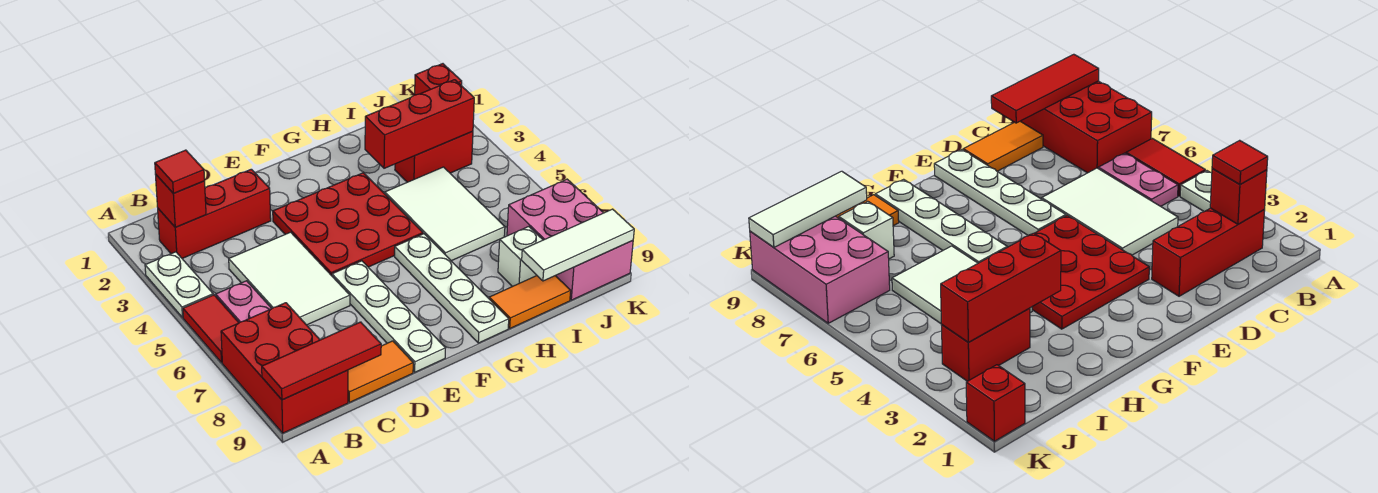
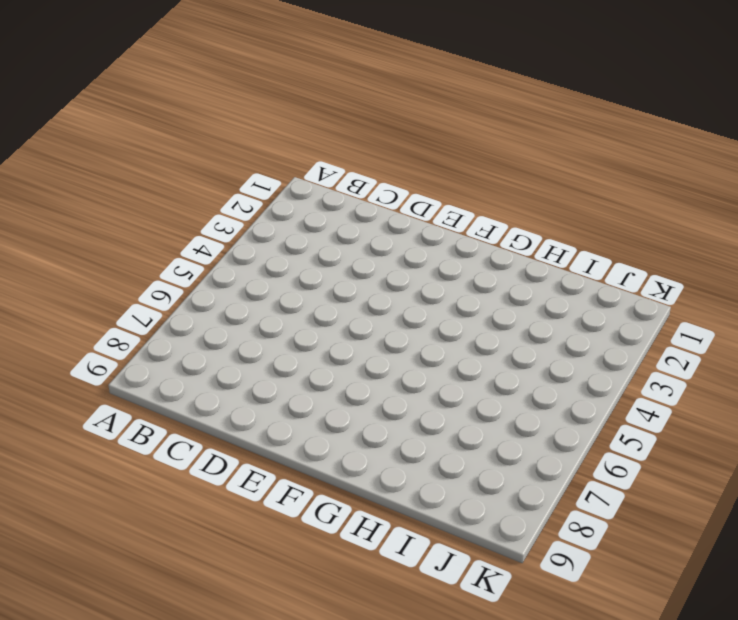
none -> white 1x2 plate [145,252,213,317]
none -> red 1x2 tile [183,295,239,362]
none -> red 2x3 brick [221,303,348,433]

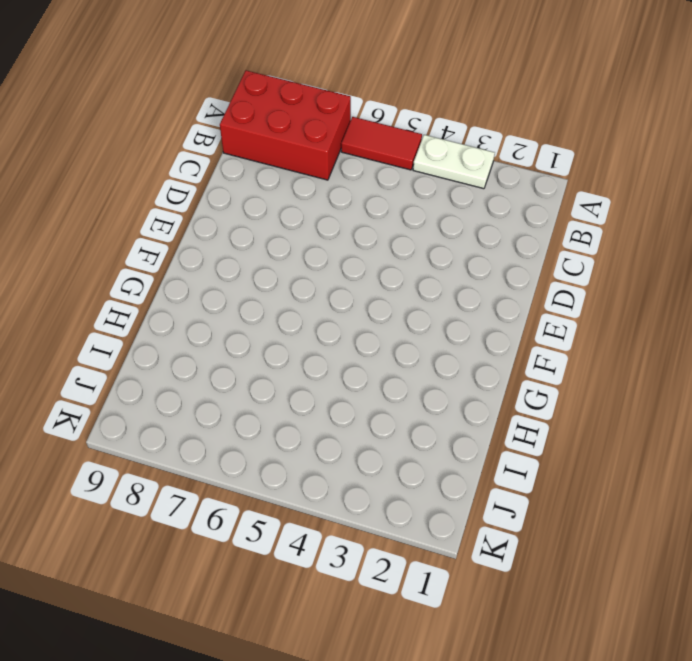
none -> red 1x3 brick [158,169,271,258]
none -> pink 1x2 plate [216,281,272,323]
none -> white 2x3 tile [229,232,350,325]

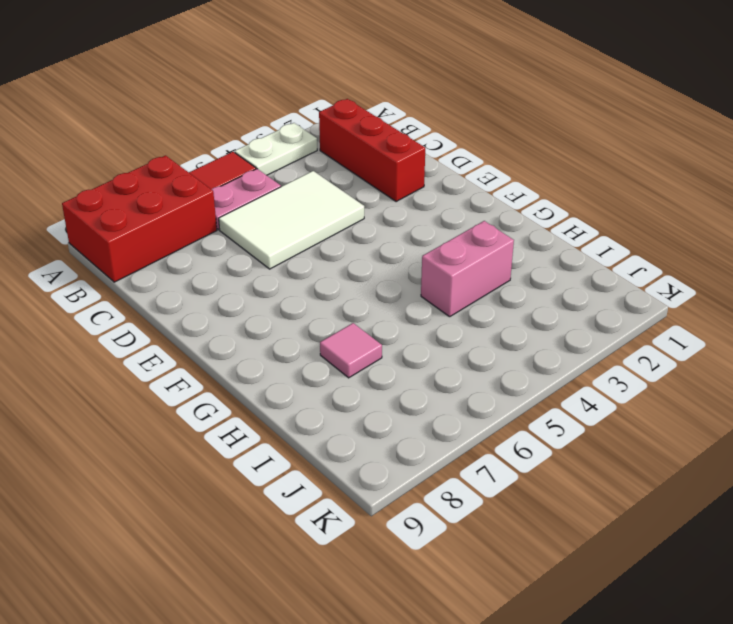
pink 1x2 brick [421,221,514,317] -> white 2x3 tile [385,167,505,261]
pink 1x1 tile [320,323,382,378] -> none
none -> orange 1x2 tile [348,341,413,402]
none -> red 3x3 plate [273,173,423,276]
none -> white 1x4 plate [332,261,445,372]

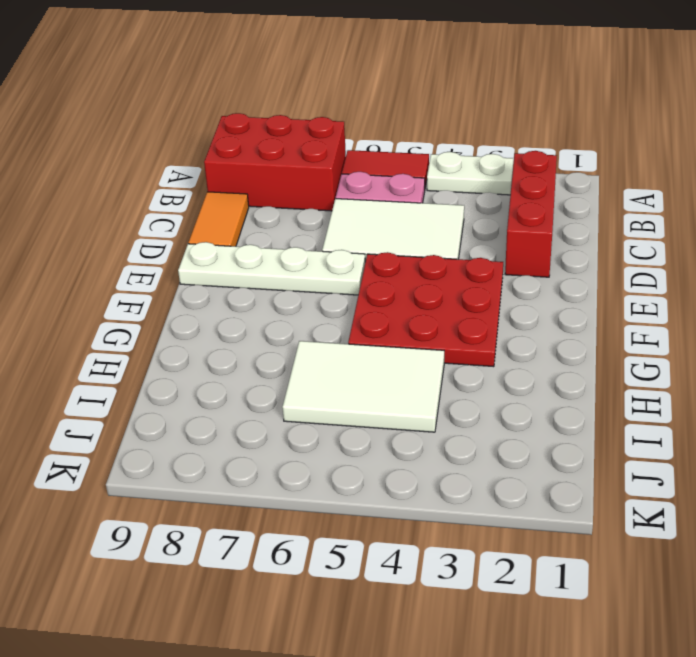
none -> white 1x4 plate [395,234,509,343]
none -> orange 1x2 tile [489,276,571,328]
none -> red 1x2 brick [395,131,473,182]

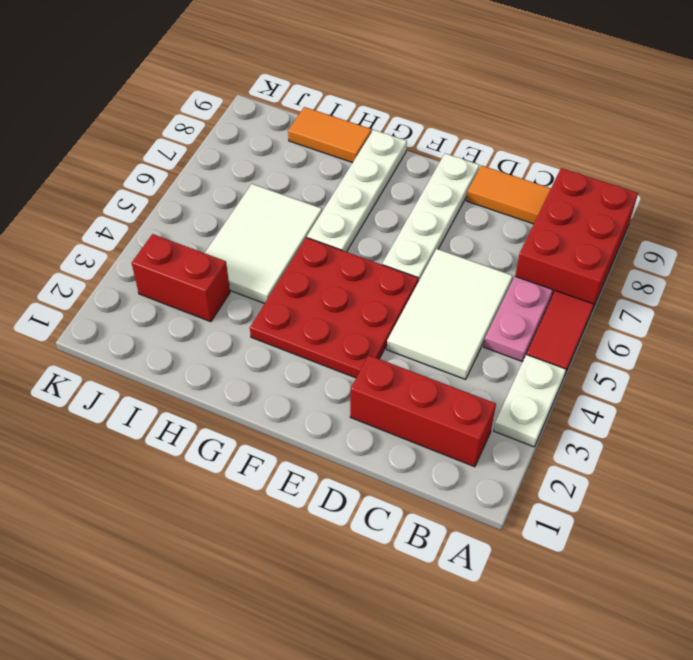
none -> white 1x1 brick [498,227,543,287]
none -> pink 2x3 brick [507,179,633,300]
none -> red 1x1 brick [415,64,462,95]

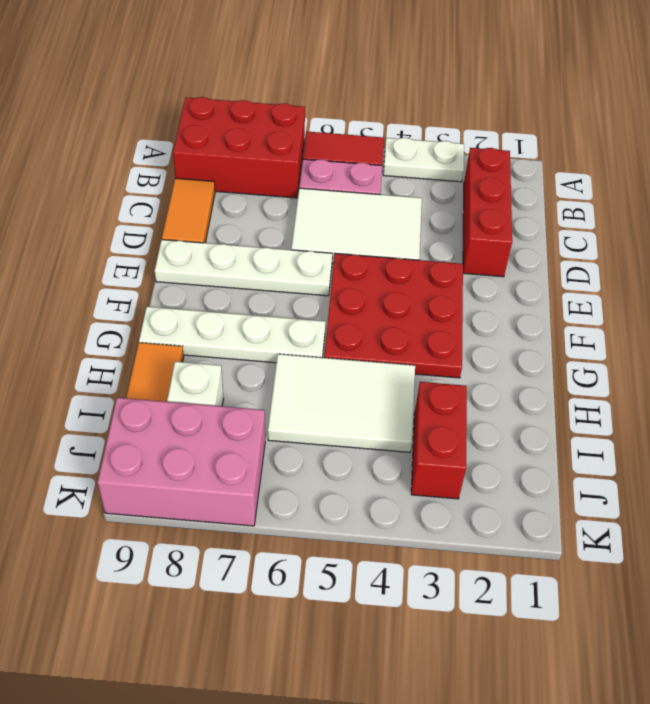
none -> red 1x1 brick [415,64,462,95]
none -> red 1x3 tile [262,322,381,400]
none -> red 1x1 brick [155,174,206,227]

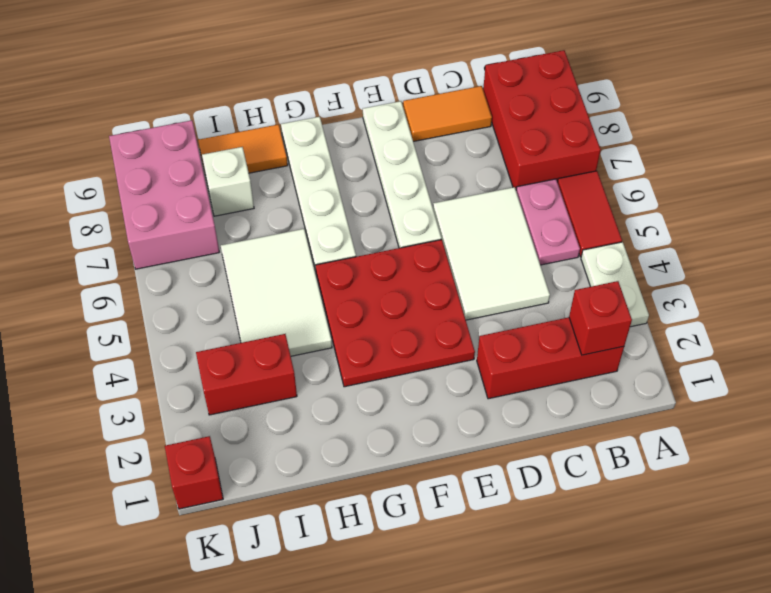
none -> red 1x3 tile [262,322,381,400]
none -> red 1x3 brick [365,80,474,168]
none -> white 1x3 tile [522,209,634,281]

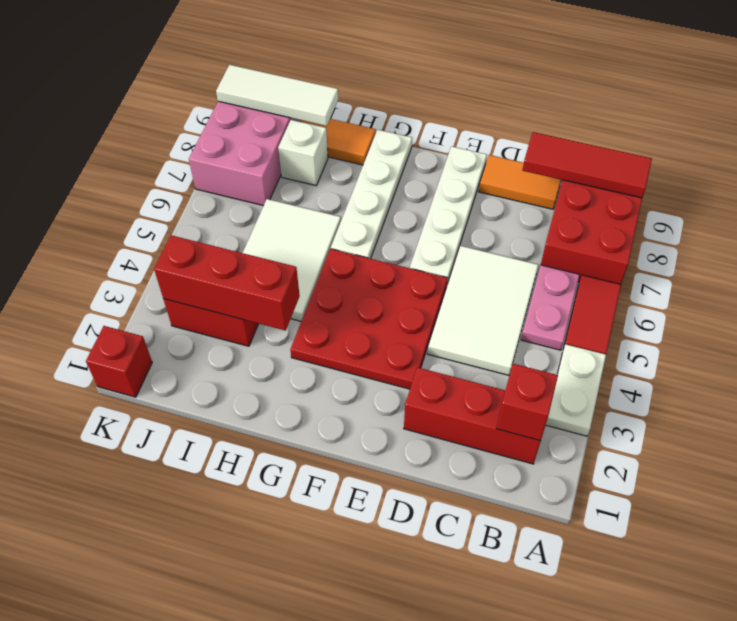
none -> red 1x1 tile [155,150,205,194]

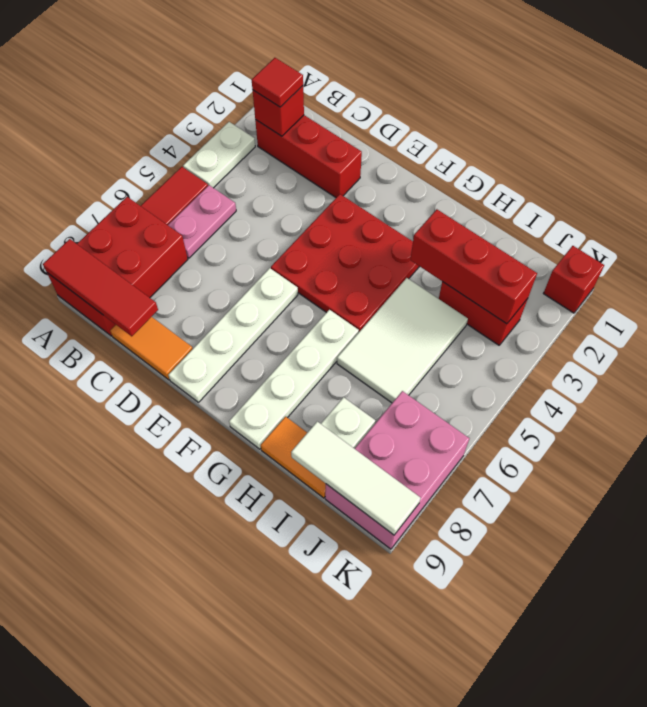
none -> white 2x3 tile [229,232,350,325]

